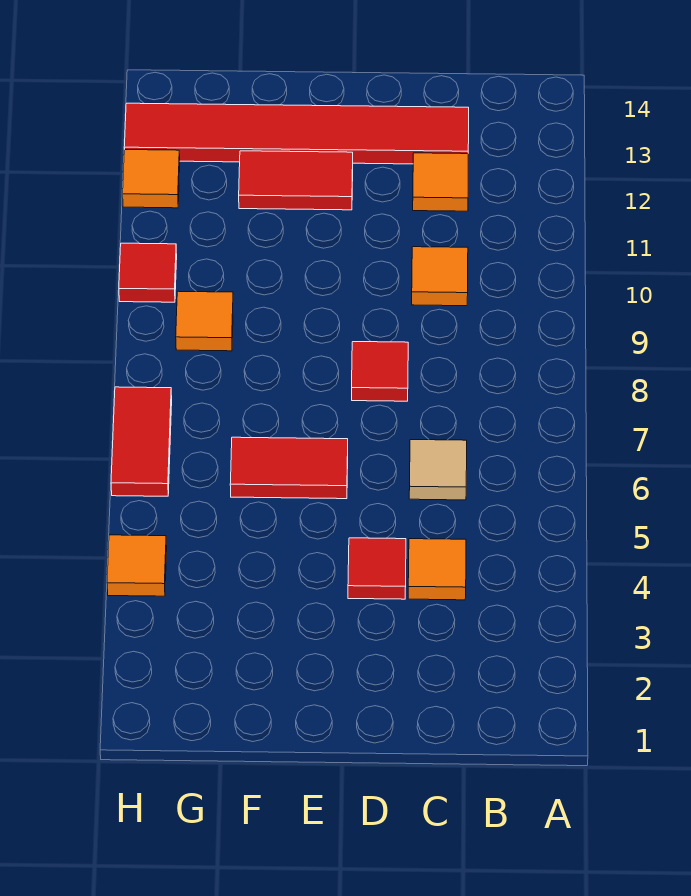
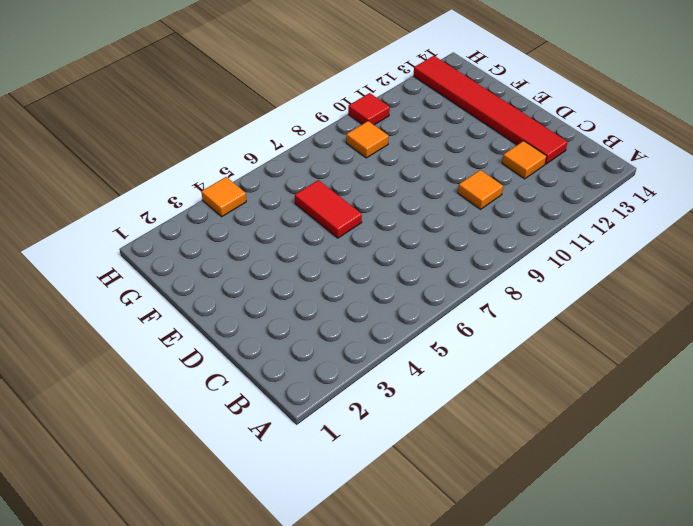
none -> orange 1x1 tile [408,539,466,600]
none -> tan 1x1 tile [409,440,467,500]
none -> red 1x1 tile [348,538,406,599]

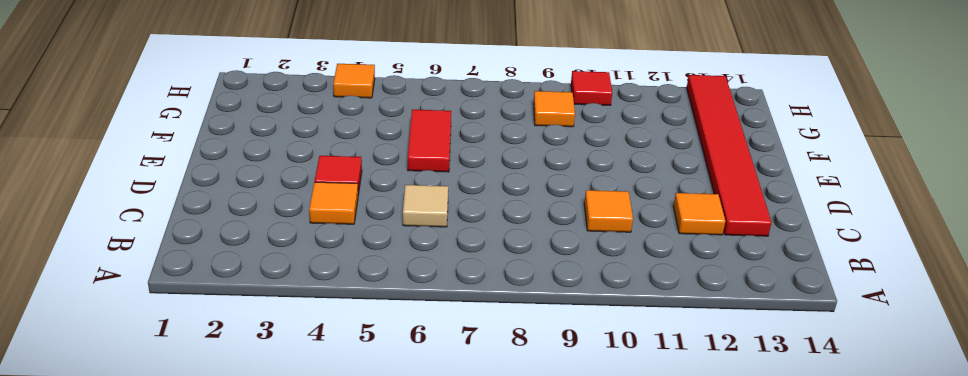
none -> red 1x1 tile [352,342,408,401]
none -> red 1x2 tile [239,151,353,210]
none -> red 1x2 tile [111,387,172,496]

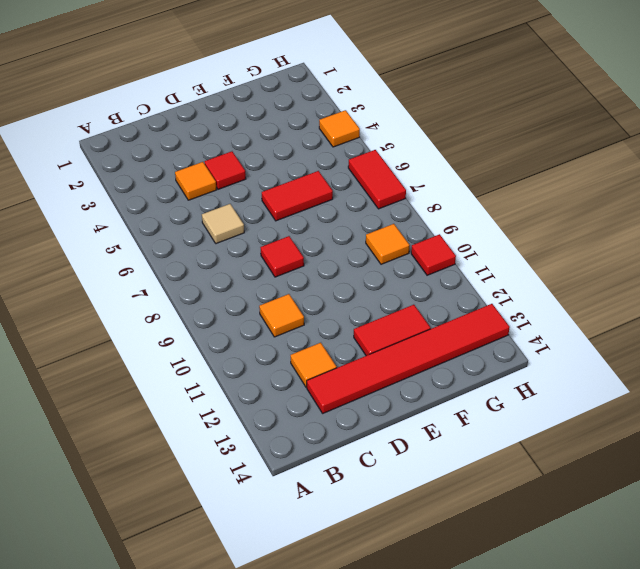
none -> orange 1x1 tile [123,150,180,208]

